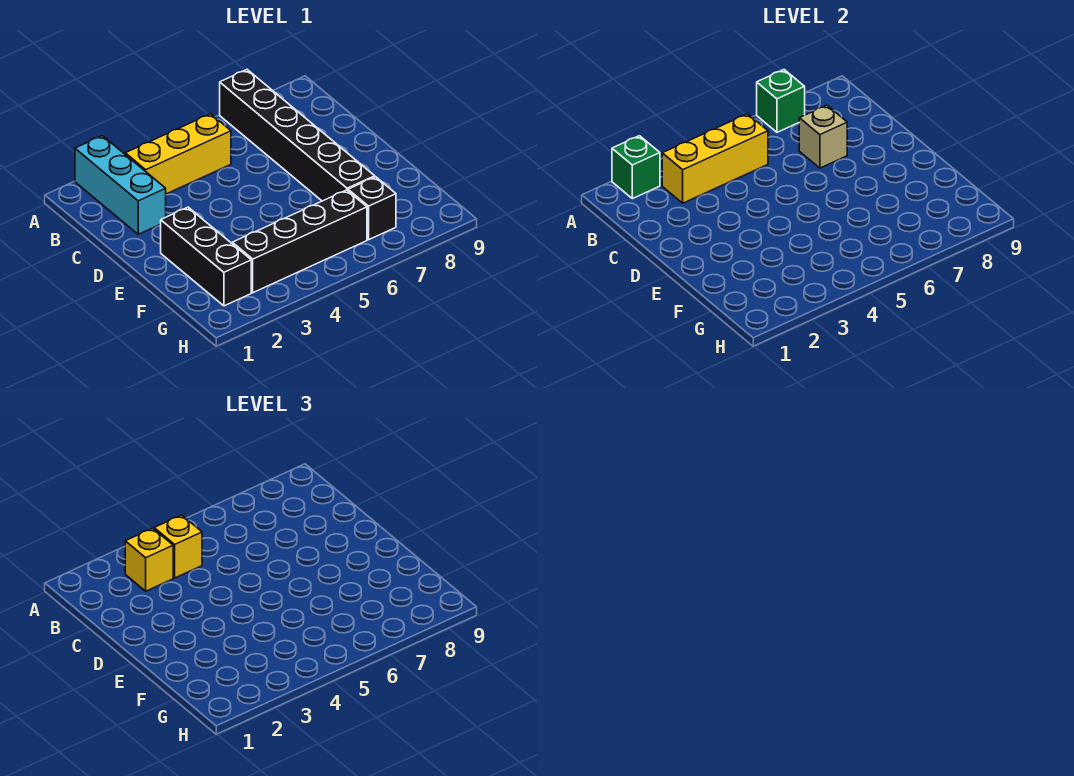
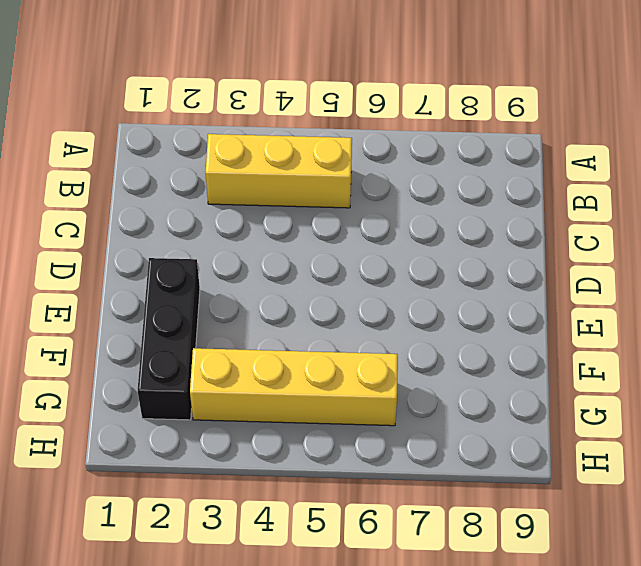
yellow 1x4 brick [190,348,398,426] -> black 1x4 brick [232,190,367,293]
none -> cyan 1x3 brick [75,136,166,234]
none -> black 1x6 brick [220,70,375,201]
none -> black 1x1 brick [348,177,396,240]

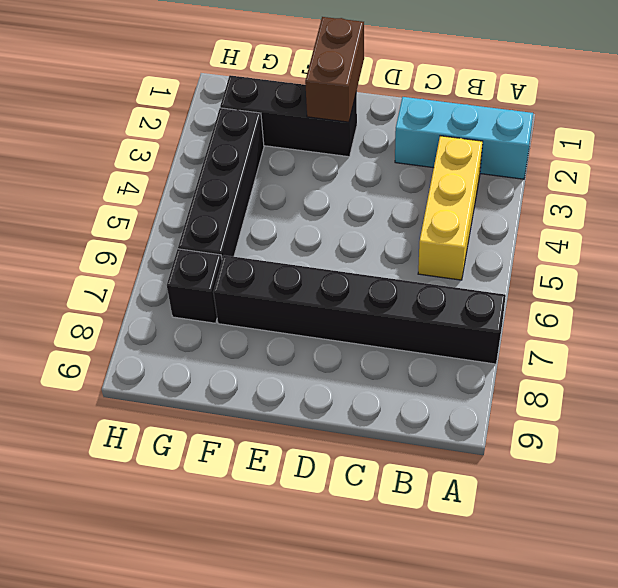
brown 1x2 brick [305,17,364,122] -> none
none -> green 1x1 brick [612,136,660,199]
none -> green 1x1 brick [757,70,805,132]
none -> yellow 1x3 brick [662,114,768,203]

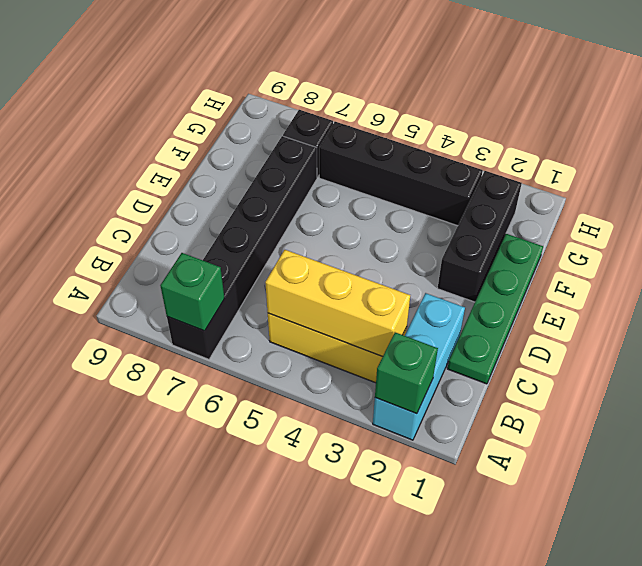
green 1x4 plate [447,234,543,384] -> none
none -> tan 1x1 brick [799,105,847,168]
none -> yellow 1x1 brick [125,528,173,591]
none -> yellow 1x1 brick [154,515,202,578]

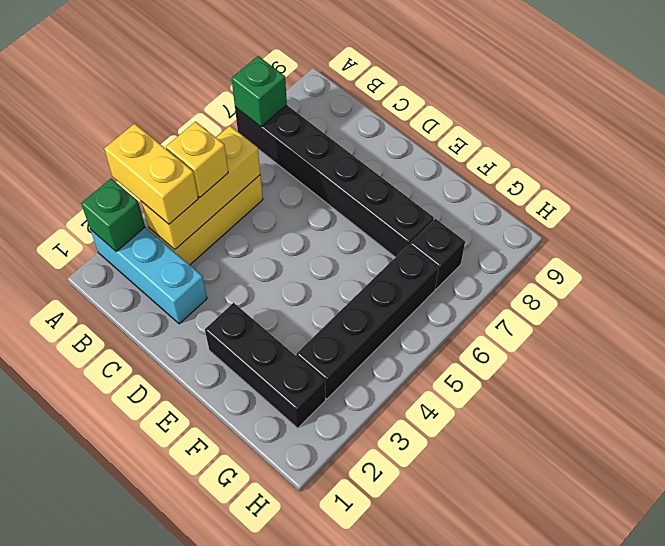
yellow 1x2 brick [104,124,198,224] -> yellow 1x1 brick [125,528,173,591]
none -> tan 1x1 brick [799,105,847,168]

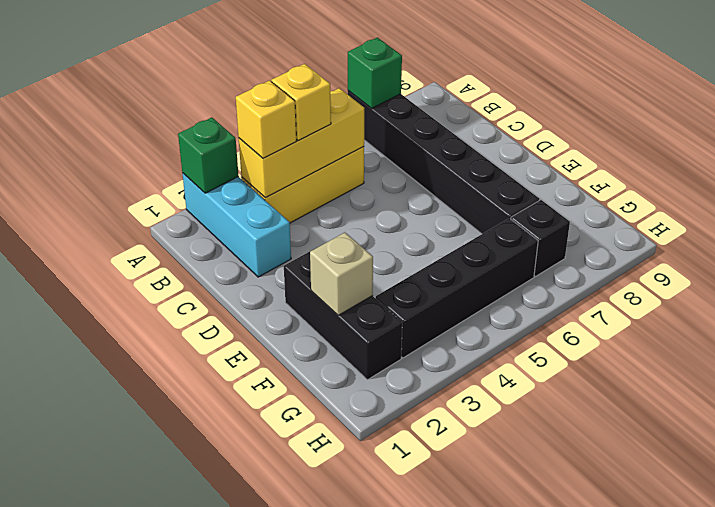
tan 1x1 brick [310,233,373,315] -> tan 1x1 brick moved to [799,105,847,168]

